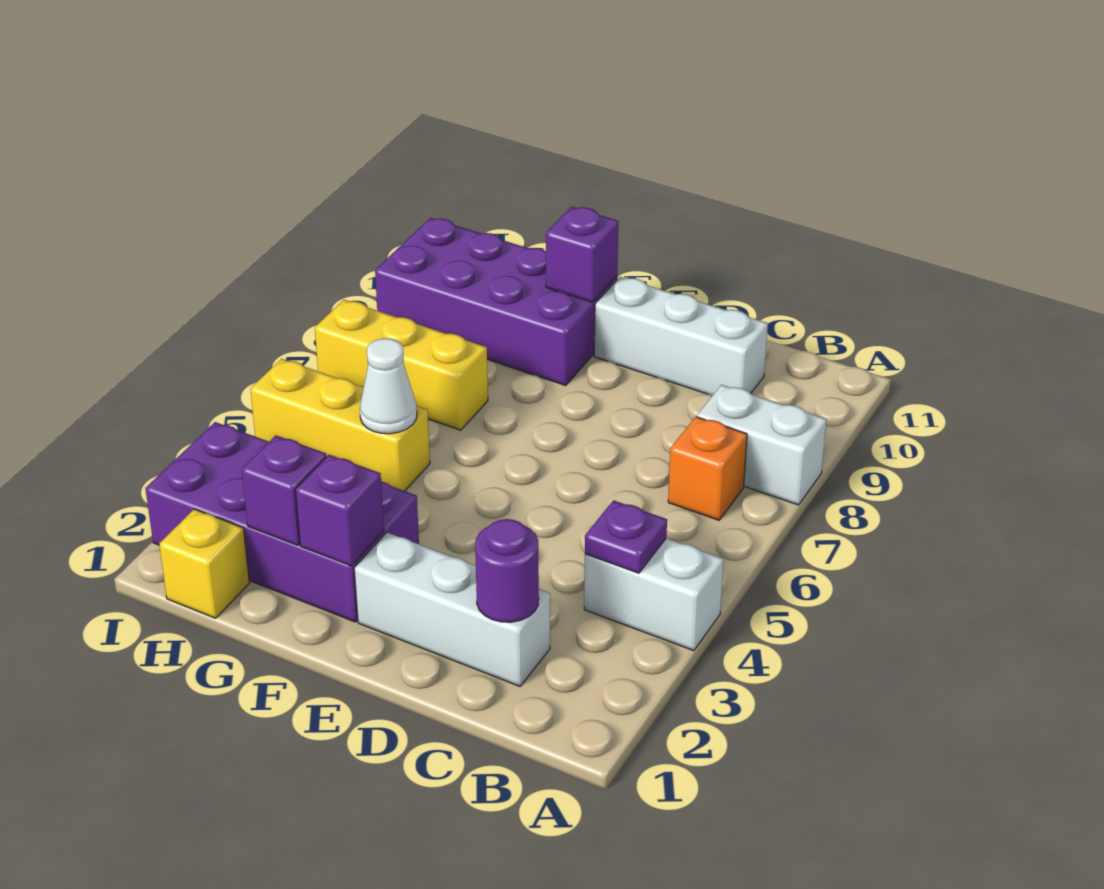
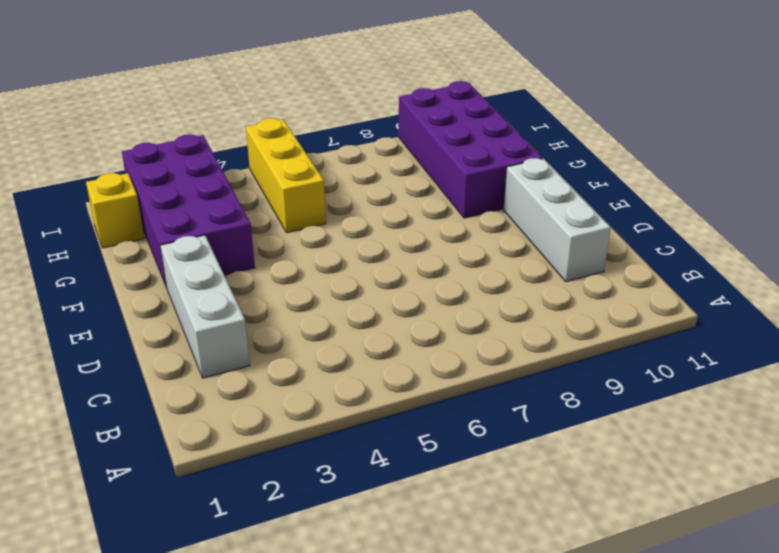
none -> white 1x2 brick [584,538,724,651]
none -> white 1x2 brick [697,385,827,505]
none -> orange 1x1 brick [668,417,747,520]

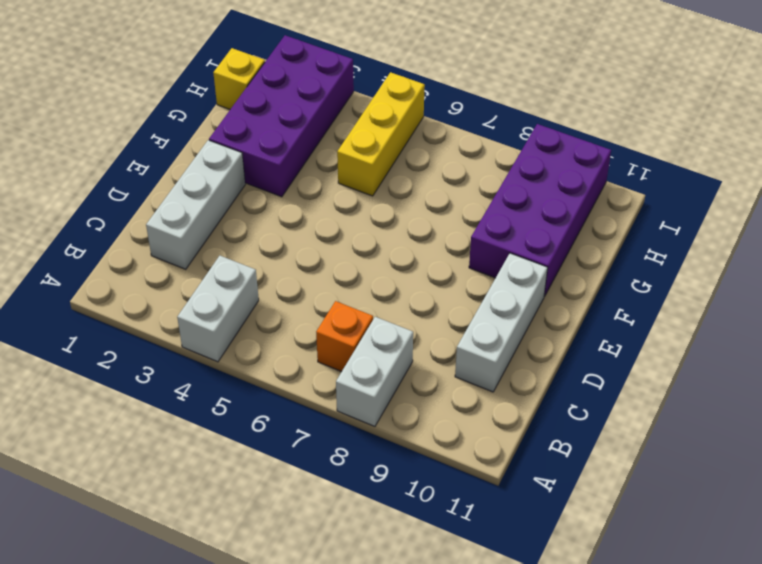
none -> yellow 1x3 brick [315,300,488,430]
none -> purple 1x1 plate [585,500,667,573]
none -> purple 1x1 round brick [475,519,539,622]

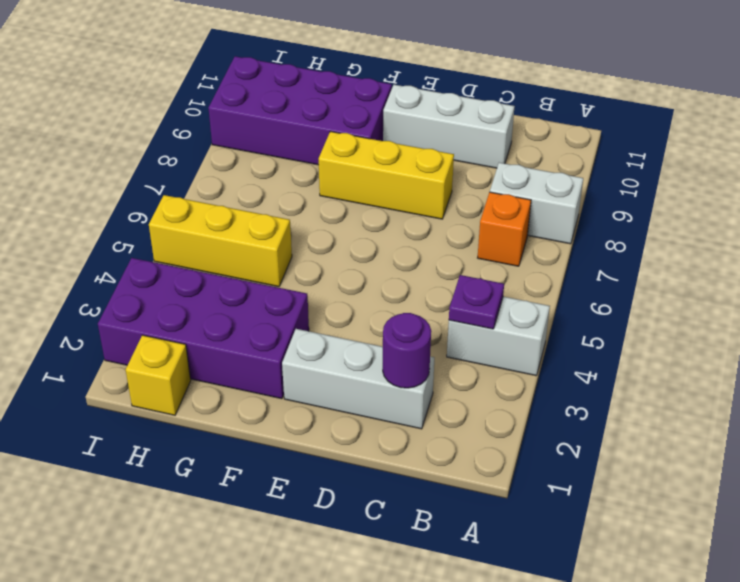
yellow 1x3 brick [319,131,454,219] -> yellow 1x3 brick moved to [315,300,488,430]
none -> purple 1x1 brick [295,455,384,566]
none -> purple 1x1 brick [546,207,618,302]
none -> purple 1x1 brick [242,435,327,545]

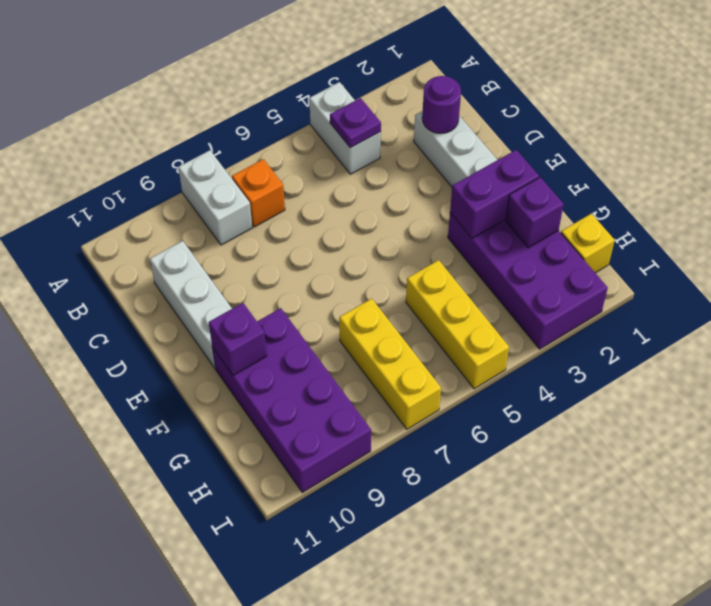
purple 1x2 brick [450,150,539,238] -> purple 1x1 brick [295,455,384,566]
none -> white 1x1 cone [360,338,417,434]

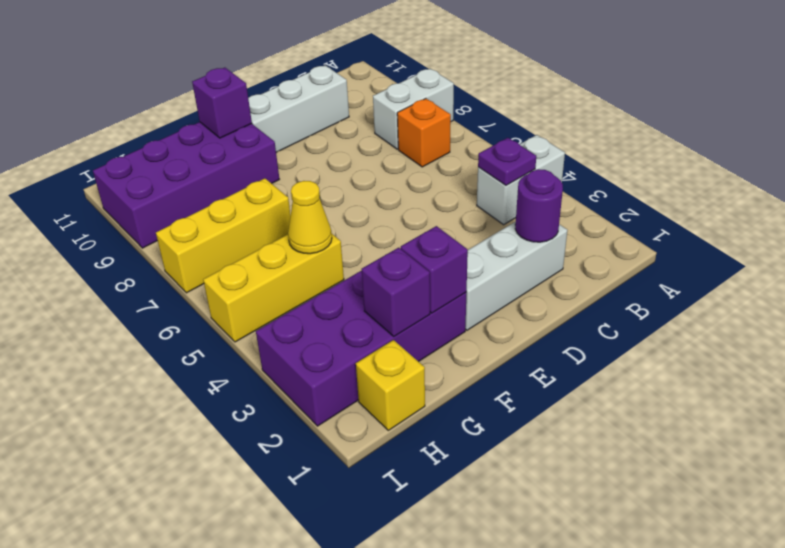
yellow 1x1 cone [288,181,332,254] -> white 1x1 cone [360,338,417,434]

